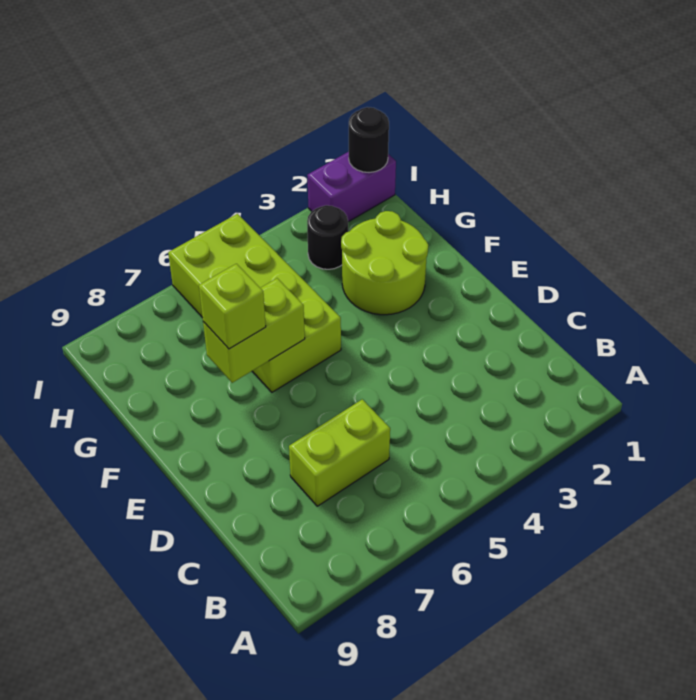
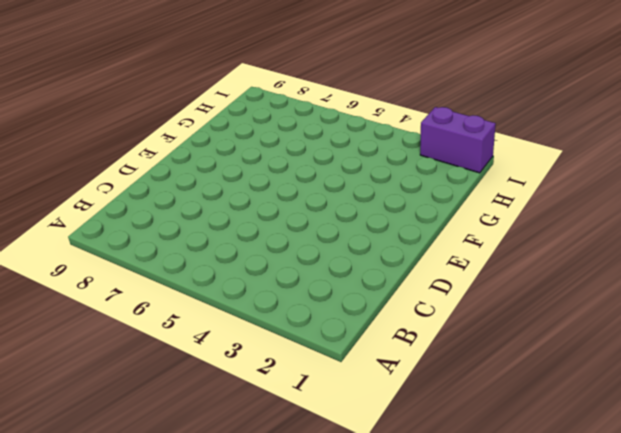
none -> lime 1x2 brick [289,399,390,506]
none -> lime 2x2 round brick [341,211,428,315]

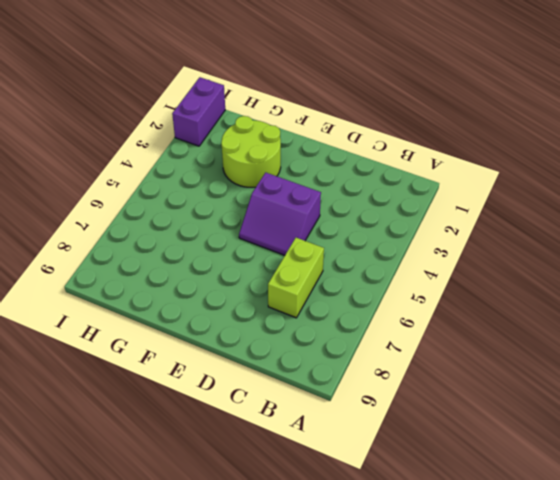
purple 2x2 slope [239,173,321,255] -> none
none -> lime 2x4 brick [168,214,341,392]
none -> black 1x1 round brick [307,205,348,269]

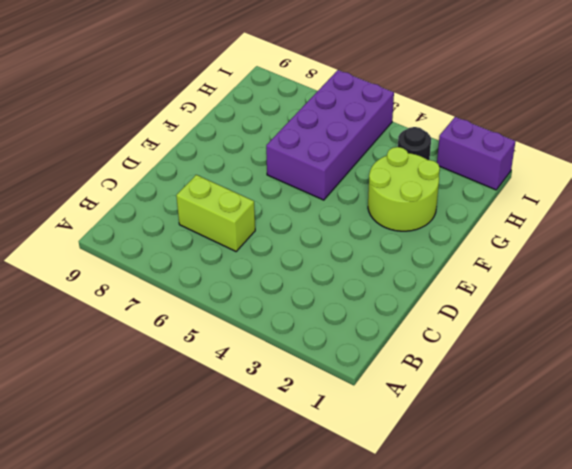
purple 2x4 brick [266,70,394,200] -> lime 2x4 brick [168,214,341,392]
none -> lime 1x2 brick [203,278,305,383]
none -> black 1x1 round brick [349,107,389,172]

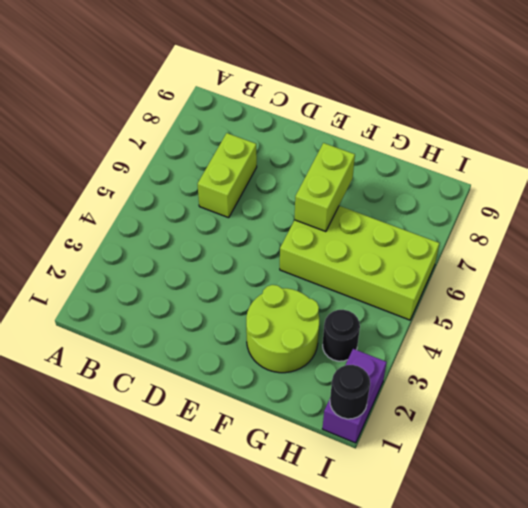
none -> lime 1x1 brick [199,264,266,349]

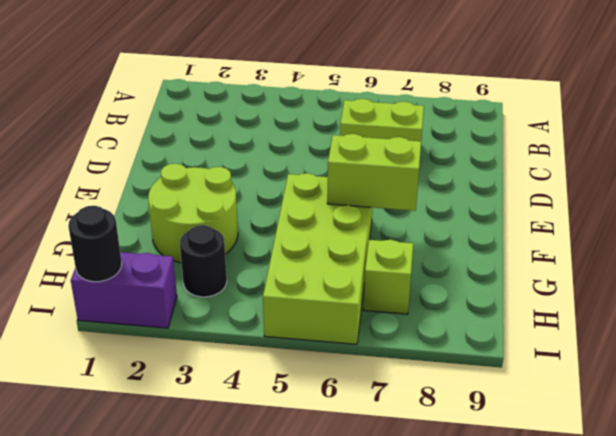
lime 1x1 brick [364,240,413,314] -> lime 1x1 brick moved to [199,264,266,349]

